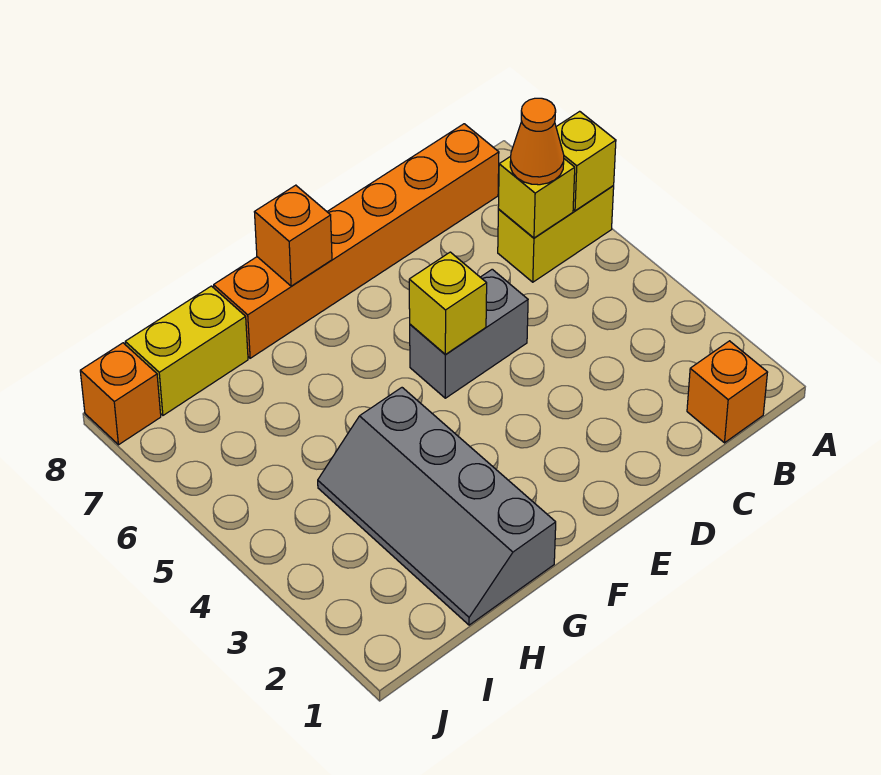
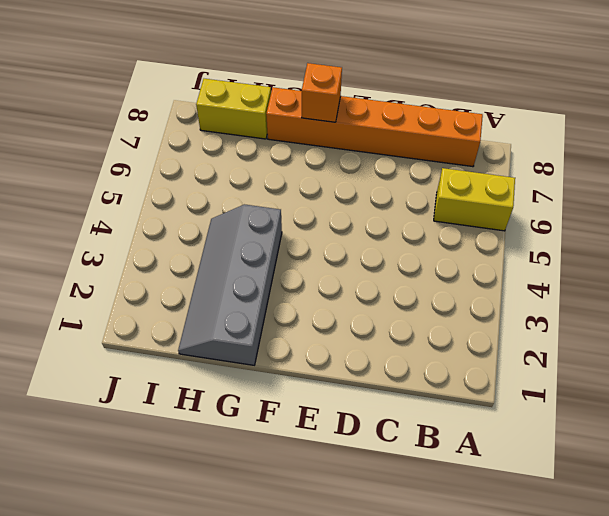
none -> orange 1x1 brick [687,341,768,443]
none -> grey 1x2 brick [410,269,528,398]
none -> orange 1x1 brick [80,343,161,445]

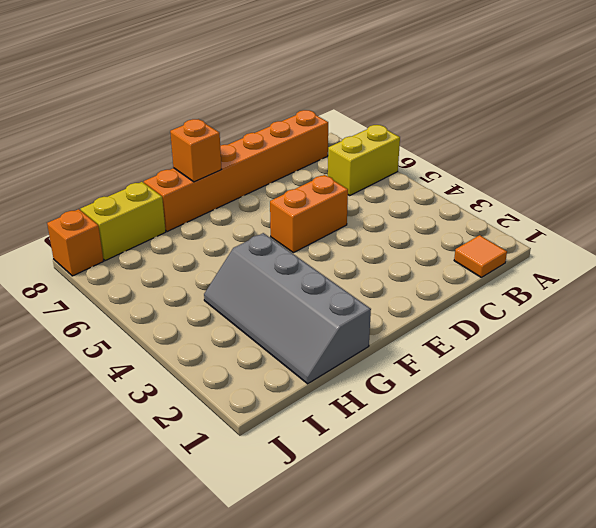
orange 1x1 tile [454,235,507,277] -> orange 1x1 brick [687,341,768,443]
orange 1x2 brick [270,175,348,253] -> grey 1x2 brick [410,269,528,398]
none -> yellow 1x1 brick [556,111,616,211]
none -> yellow 1x1 brick [498,156,575,238]
none -> yellow 1x1 brick [409,252,487,354]

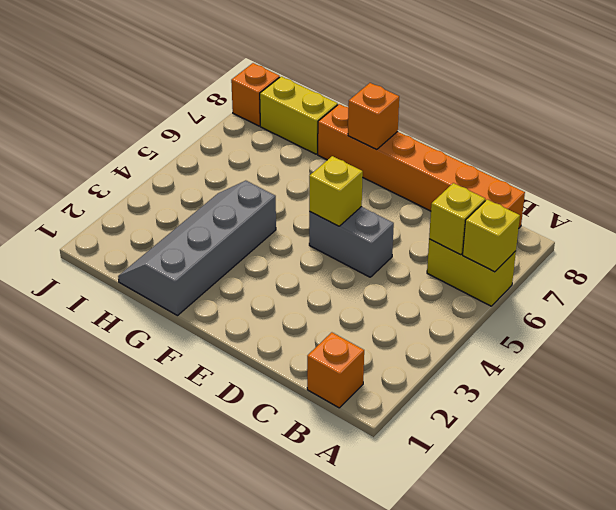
none -> orange 1x1 cone [510,98,564,185]

